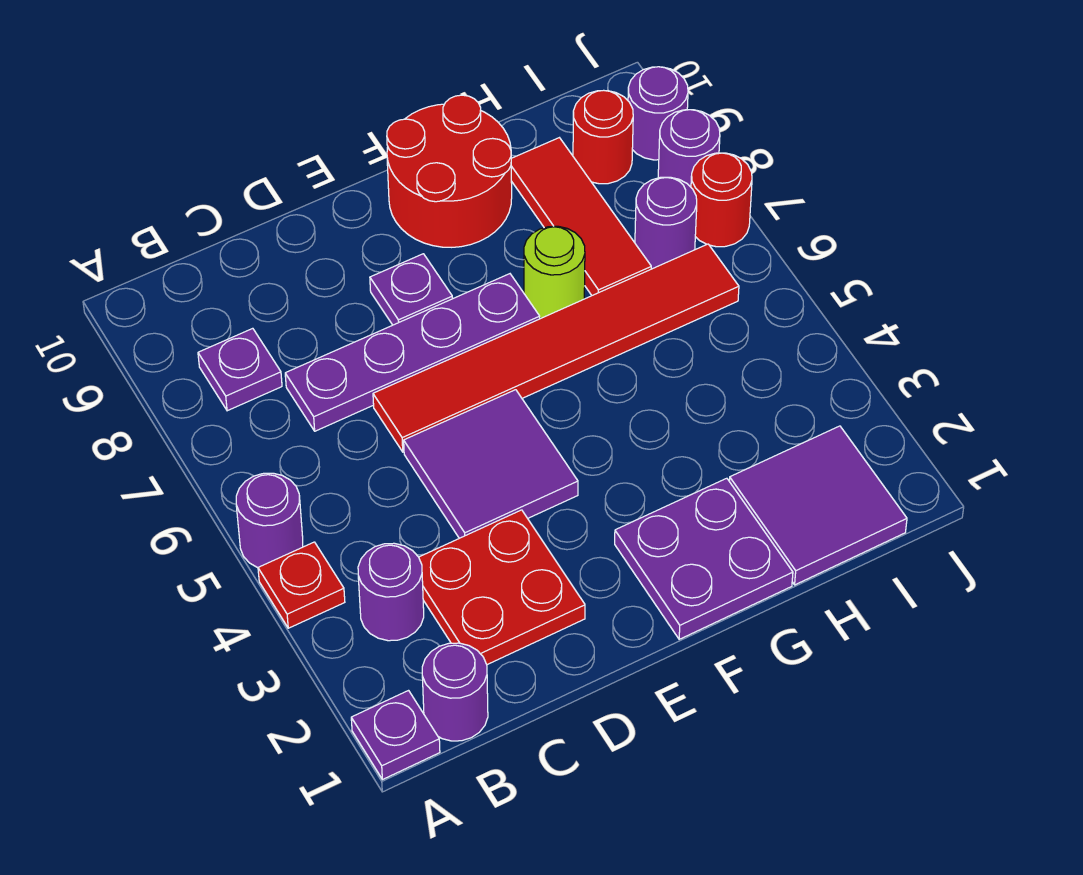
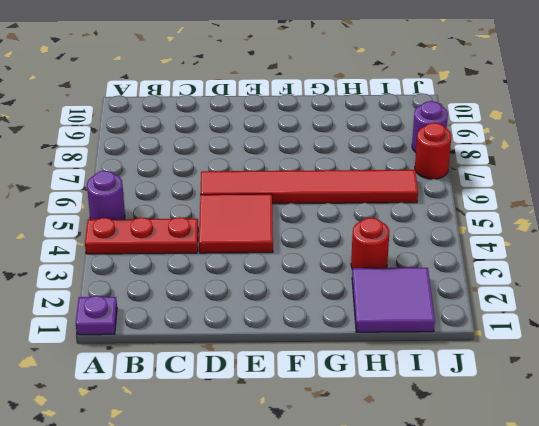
red 1x3 plate [85,217,198,254] -> red 1x1 plate [258,542,345,628]
red 2x2 tile [199,194,273,253] -> purple 2x2 tile [404,390,578,538]
red 1x1 round brick [351,218,389,269] -> red 1x1 round brick moved to [573,90,633,184]
none -> purple 1x1 round brick [422,643,488,741]
none -> purple 1x1 round brick [358,543,424,641]
none -> purple 1x1 plate [198,328,282,411]

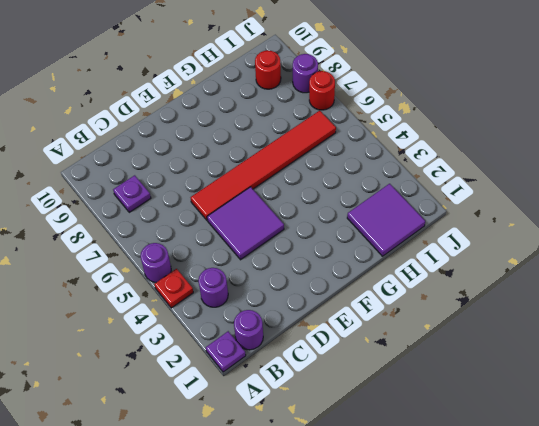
none -> red 2x2 plate [419,510,585,665]
none -> purple 1x4 plate [285,274,540,431]
none -> purple 1x1 plate [370,254,452,325]

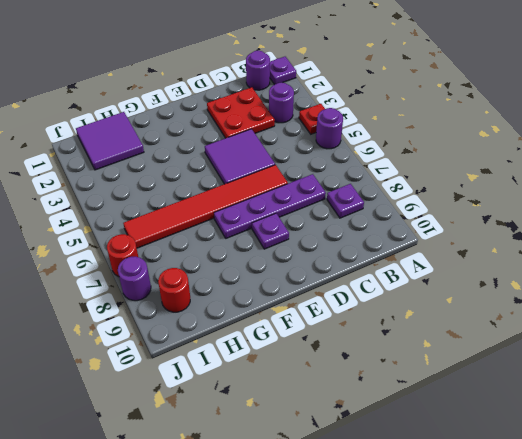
none -> purple 2x2 plate [615,478,793,639]
none -> red 2x2 round brick [387,95,512,247]
none -> lime 1x1 round brick [524,226,585,318]

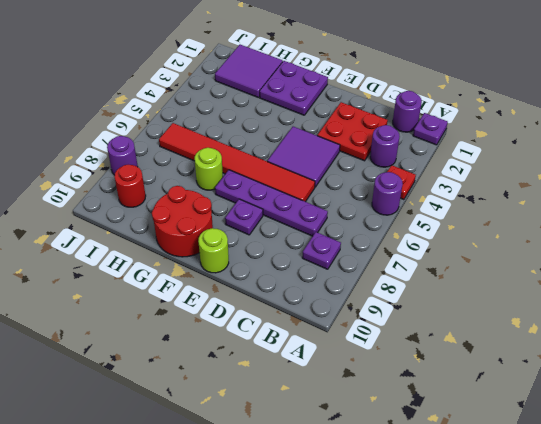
lime 1x1 round brick [198,228,229,273] -> none
none -> red 1x3 tile [511,138,651,295]
none -> purple 1x1 round brick [635,177,697,269]
none -> red 1x1 round brick [691,153,752,247]

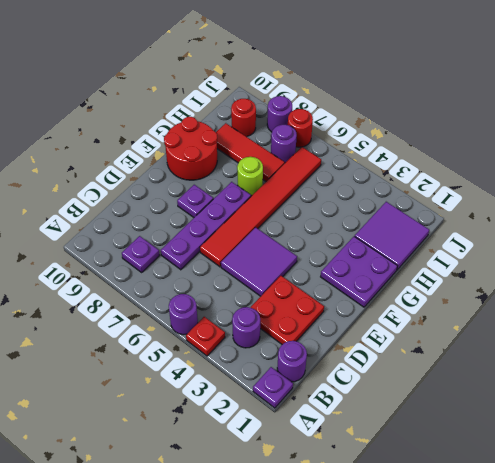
none -> purple 1x1 round brick [628,67,688,160]

